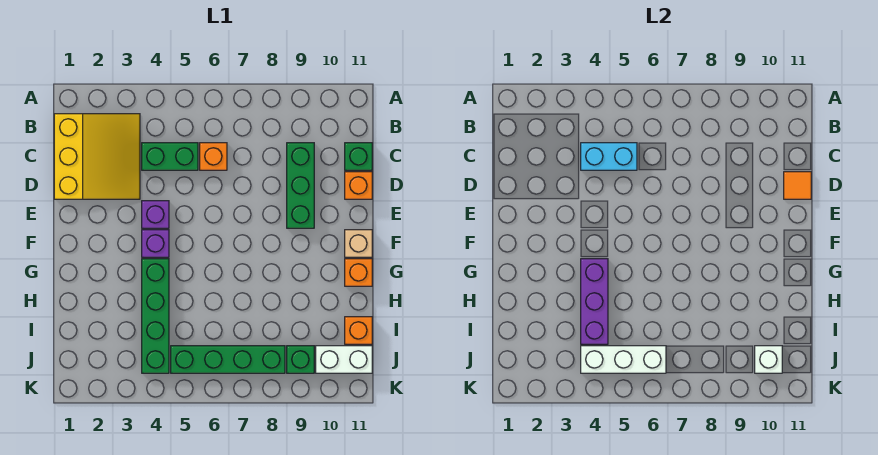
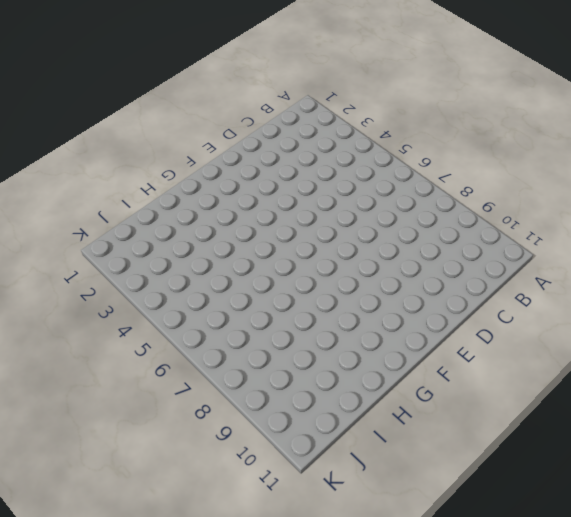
none -> yellow 3x3 slope [54,114,140,199]
none -> green 1x2 brick [142,143,198,170]
none -> orange 1x1 brick [200,143,227,170]

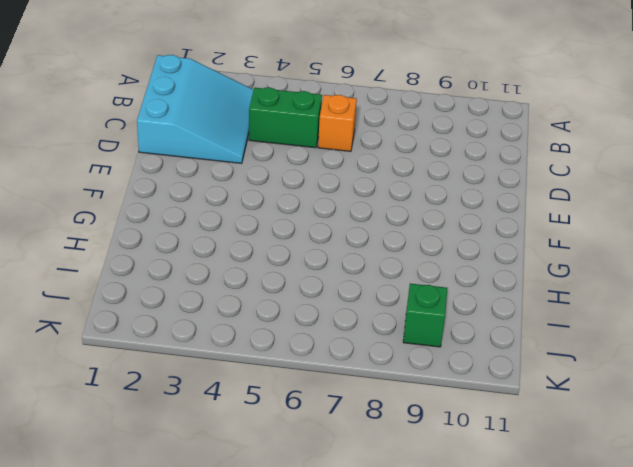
cyan 3x3 slope [137,55,253,163] -> yellow 3x3 slope [54,114,140,199]
none -> green 1x3 brick [287,143,314,228]
none -> green 1x1 brick [345,143,372,170]
none -> orange 1x1 brick [345,172,372,199]

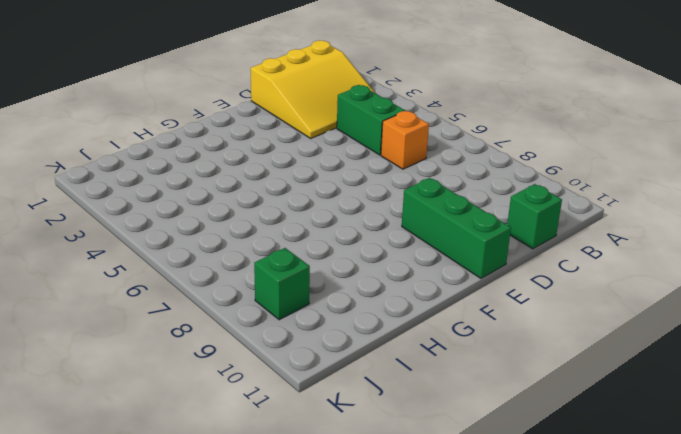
green 1x3 brick [402,178,511,278] -> green 1x3 brick turned to [287,143,314,228]
none -> orange 1x1 brick [345,172,372,199]
none -> purple 1x1 brick [142,201,169,228]
none -> purple 1x1 brick [142,230,169,257]

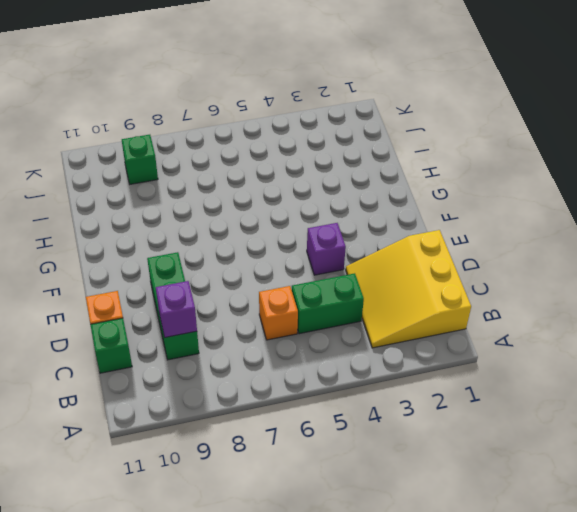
purple 1x1 brick [156,281,197,337] -> purple 1x1 brick moved to [142,230,169,257]
none -> tan 1x1 brick [345,230,372,257]
none -> green 1x4 brick [142,259,169,373]
none -> orange 1x1 brick [345,259,372,286]

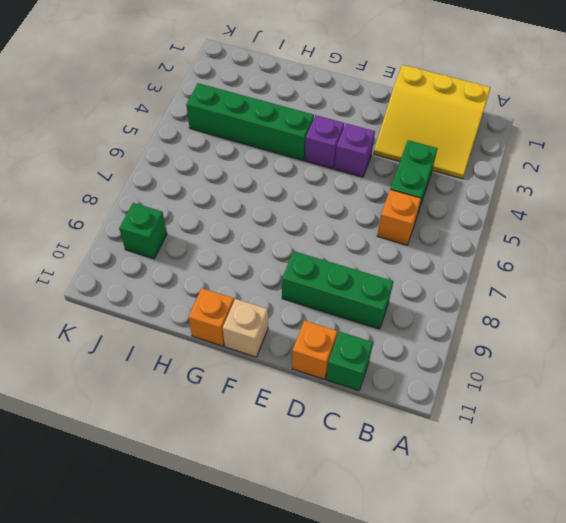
none -> orange 1x1 brick [345,317,372,344]
none -> green 1x4 brick [171,346,285,373]
none -> white 1x2 brick [316,346,372,373]

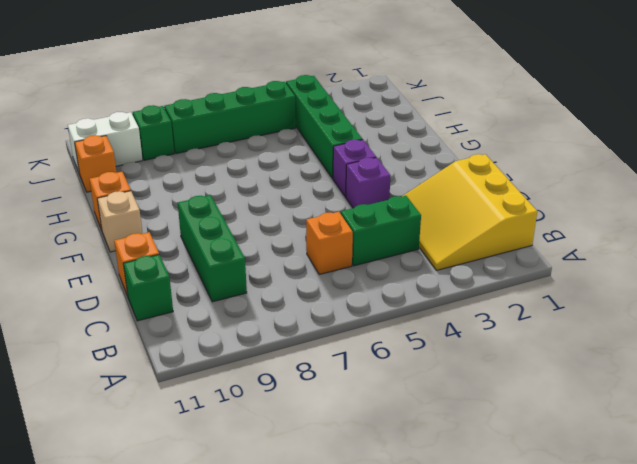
none -> cyan 1x2 brick [581,143,637,170]
none -> orange 1x1 tile [784,172,811,199]
none -> purple 1x3 brick [581,259,608,344]

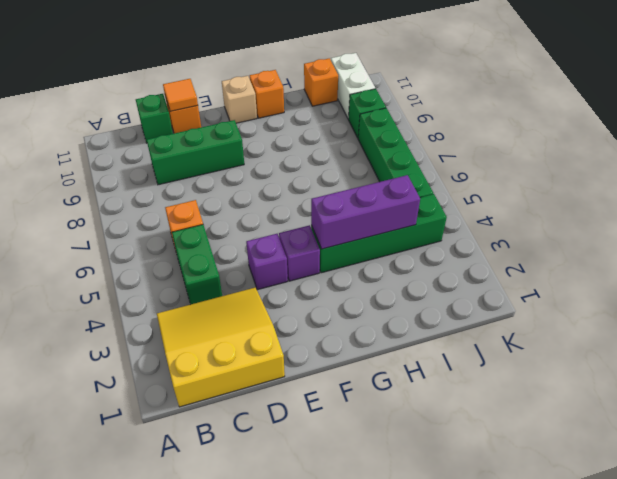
none -> cyan 1x2 brick [581,143,637,170]
none -> white 1x3 brick [581,346,666,373]
none -> white 1x1 brick [755,346,782,373]

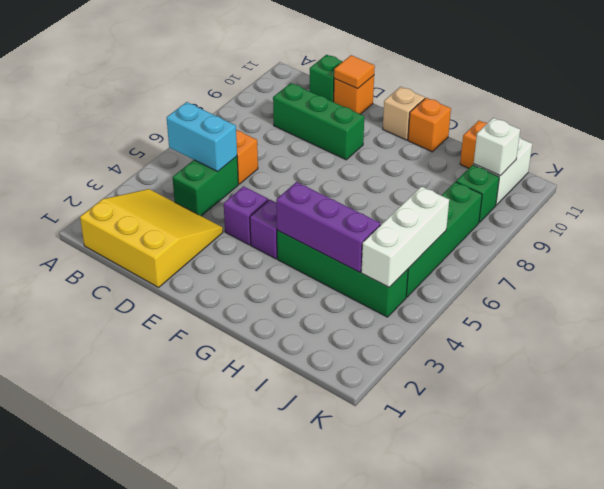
cyan 1x2 brick [167,102,237,171] -> cyan 1x2 brick turned to [581,143,637,170]

